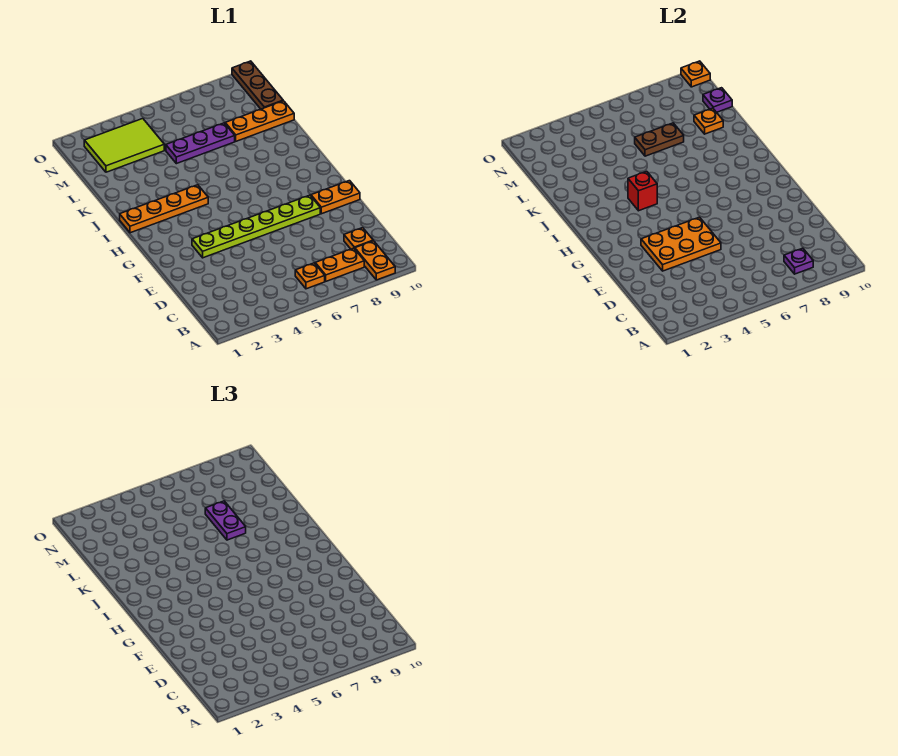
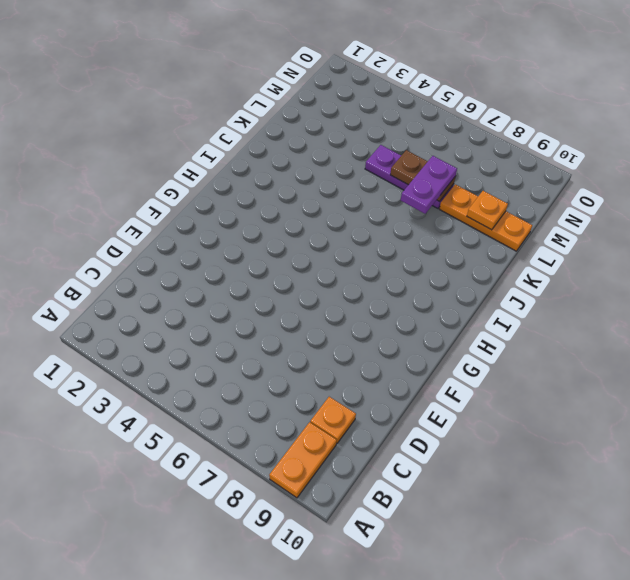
none -> orange 1x1 plate [295,263,325,289]
none -> orange 1x2 plate [315,248,364,281]
none -> lime 1x6 plate [192,195,320,258]

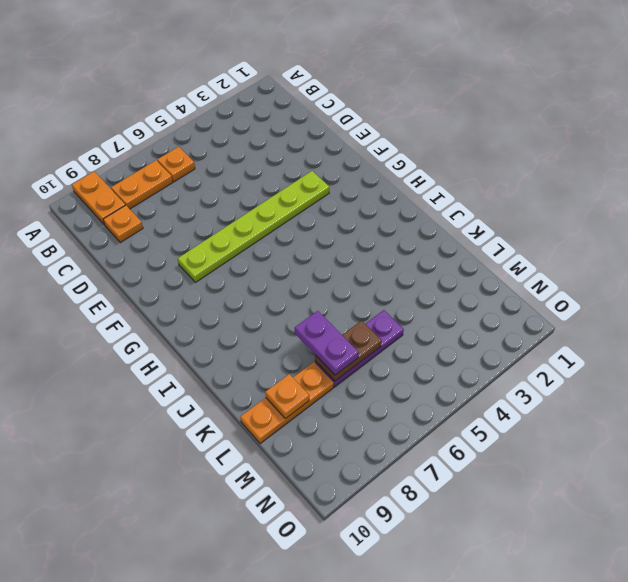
none -> orange 1x2 plate [311,181,360,214]
none -> orange 1x4 plate [120,185,208,233]
none -> lime 2x3 tile [84,119,164,172]

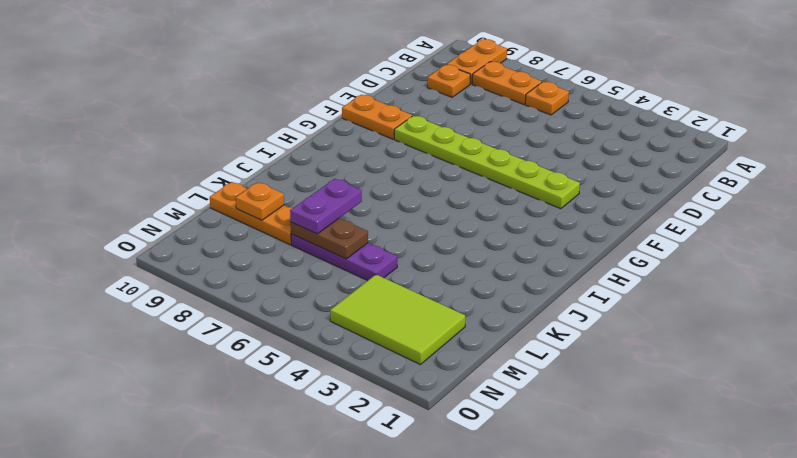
none -> orange 1x4 plate [120,185,208,233]
none -> brown 1x3 plate [232,61,283,109]
none -> purple 1x1 plate [784,248,813,274]

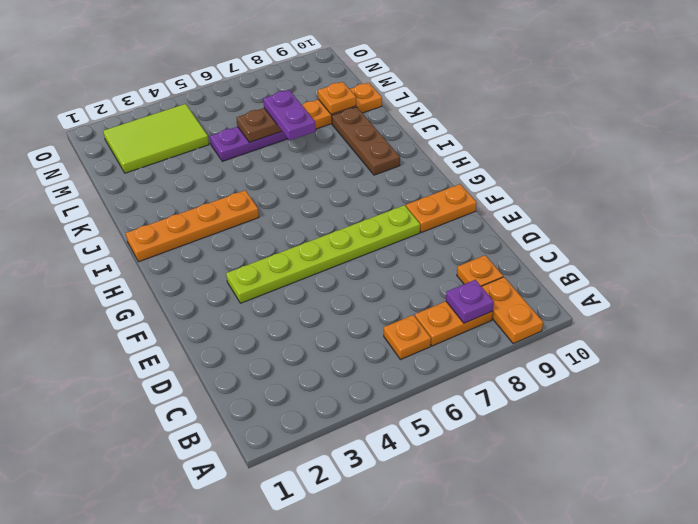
brown 1x3 plate [332,107,400,175] -> brown 1x3 plate moved to [232,61,283,109]
none -> orange 2x3 plate [641,217,721,271]
none -> red 1x1 brick [628,171,657,211]
none -> purple 1x1 plate [703,88,732,112]

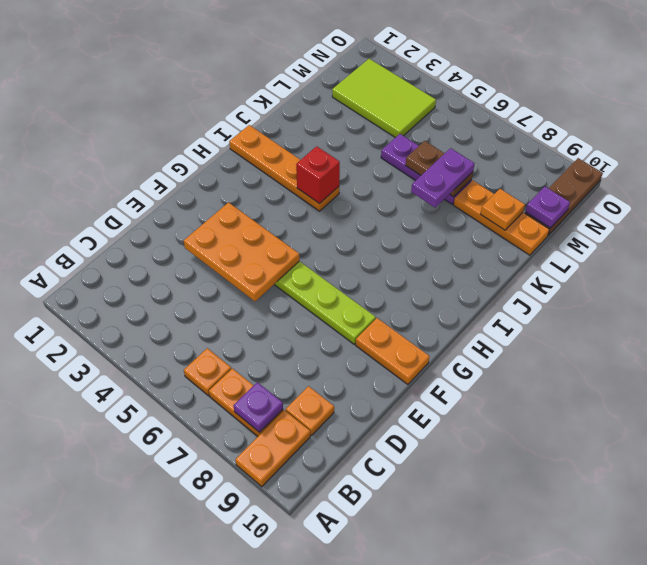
none -> orange 1x1 plate [681,61,710,87]

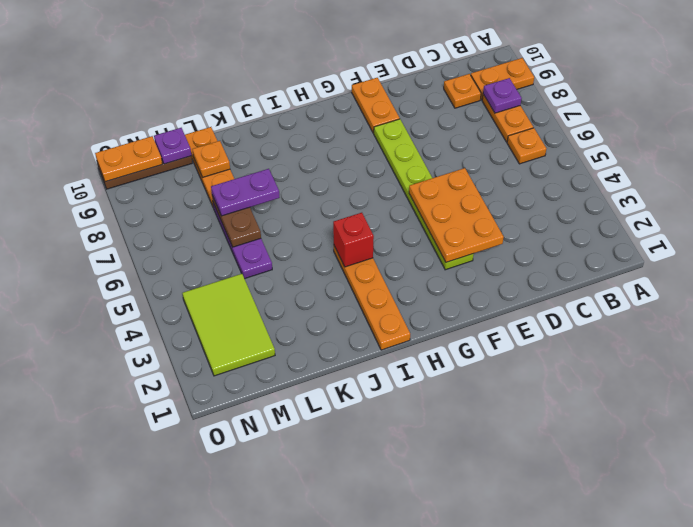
orange 1x2 plate [95,136,162,182] -> orange 1x1 plate [681,61,710,87]

